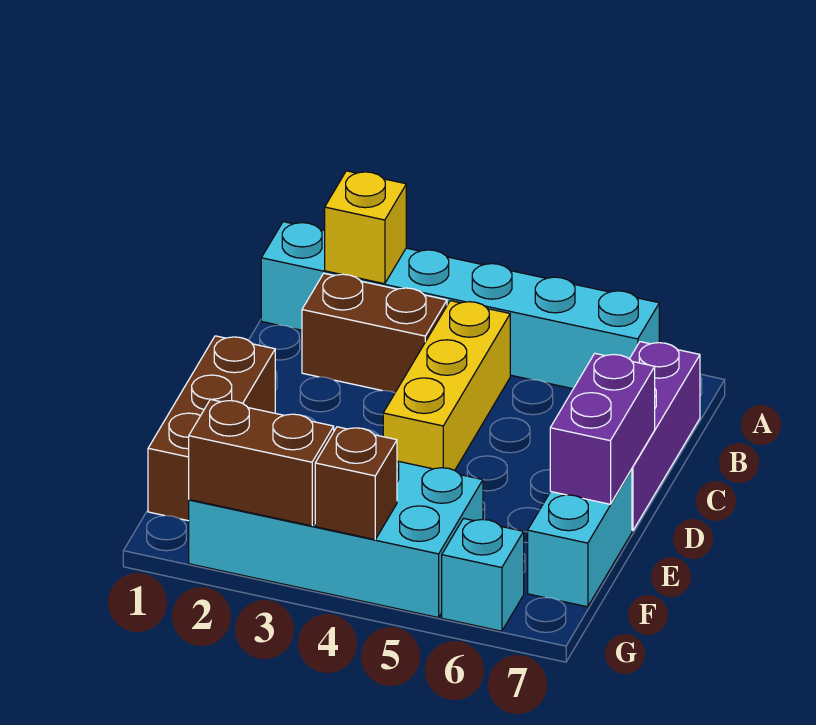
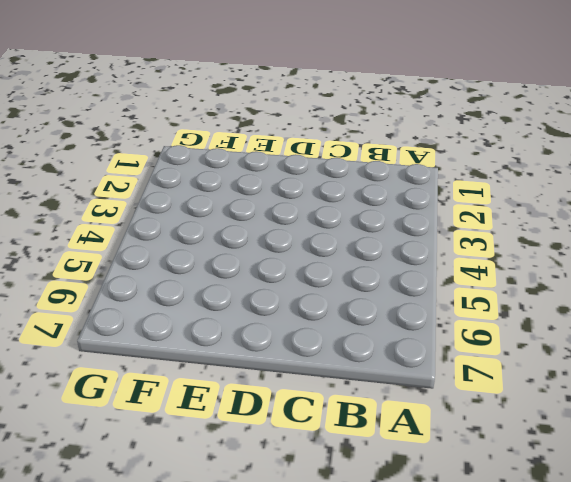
none -> cyan 1x6 brick [261,222,659,389]
none -> brown 1x2 brick [302,273,447,393]
none -> yellow 1x3 brick [383,301,510,470]

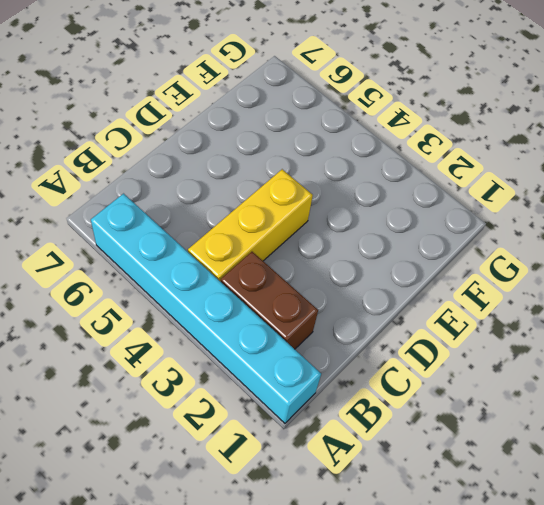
none -> purple 1x3 brick [630,342,700,531]
none -> brown 1x3 brick [148,336,275,521]
none -> cyan 1x2 brick [528,469,632,607]

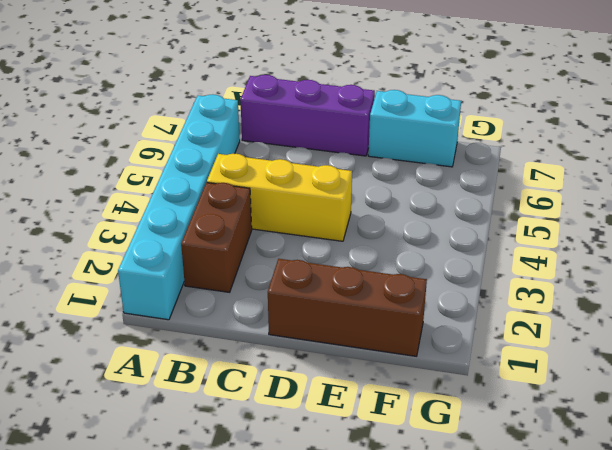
none -> cyan 2x4 brick [189,461,483,618]
none -> cyan 1x1 brick [442,518,524,631]
none -> yellow 1x1 brick [325,171,406,284]

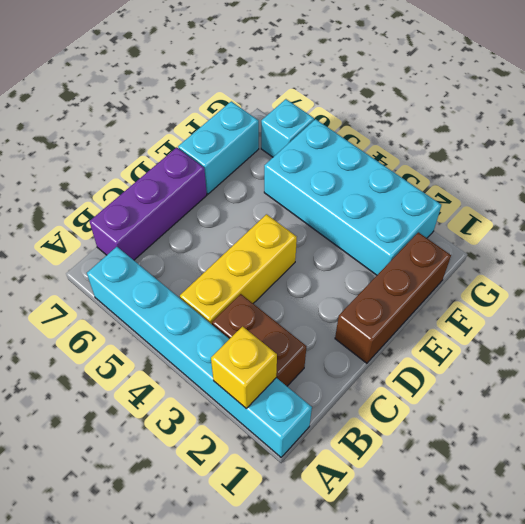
none -> purple 1x2 brick [550,354,655,504]
none -> brown 1x2 brick [189,399,334,526]
none -> brown 1x1 brick [315,427,397,539]

